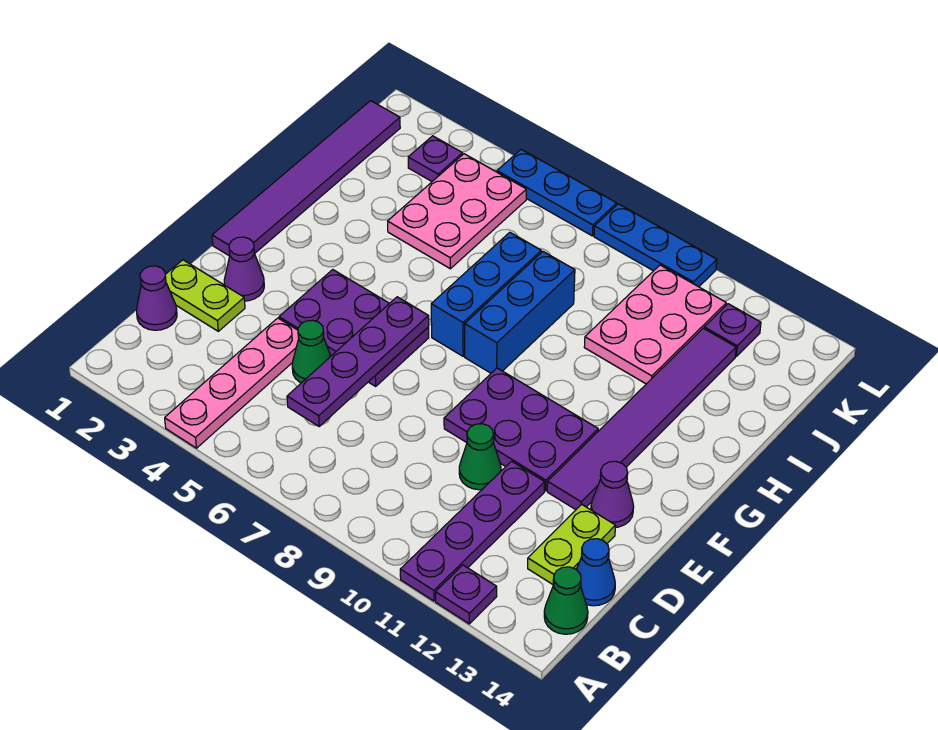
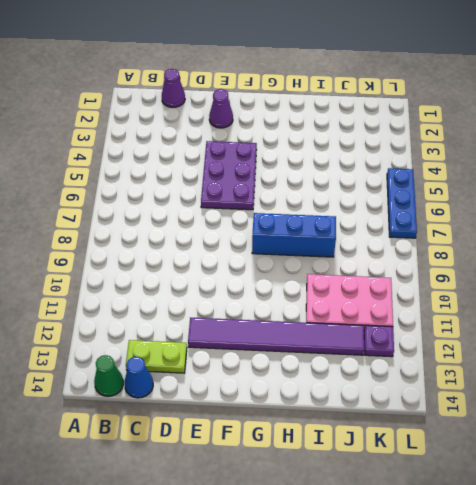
none -> pink 1x4 plate [165,318,299,448]
none -> purple 1x4 plate [400,461,545,601]
none -> purple 1x1 plate [436,565,497,624]

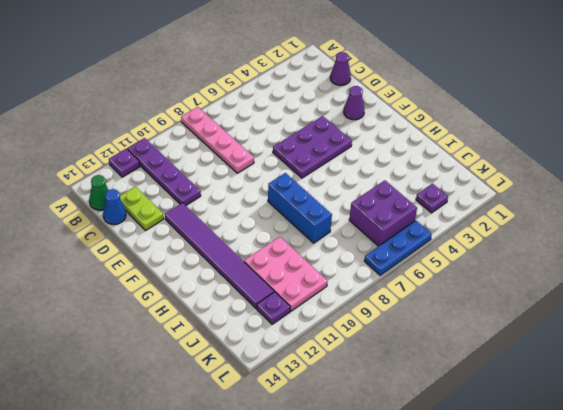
pink 1x4 plate [181,107,254,173] -> pink 1x4 plate moved to [165,318,299,448]
purple 2x2 brick [349,180,417,246] -> pink 2x3 plate [388,154,526,269]
none -> lime 1x2 plate [165,260,245,331]
none -> green 1x1 cone [292,320,331,383]
none -> green 1x1 cone [459,424,501,490]

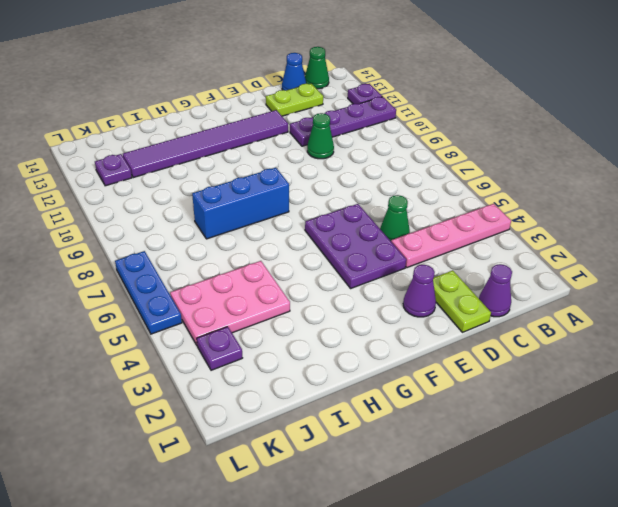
none -> purple 2x3 plate [444,368,598,491]
none -> purple 1x1 cone [591,461,634,527]
none -> purple 1x6 tile [212,101,400,256]

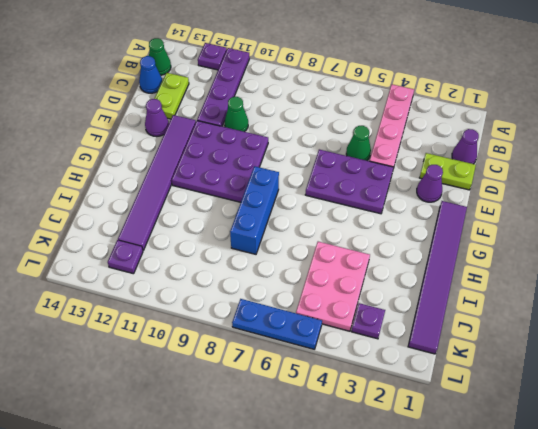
purple 3x3 plate [172,121,268,202] -> purple 2x3 plate [444,368,598,491]
none -> blue 1x3 brick [431,232,541,356]
none -> pink 2x3 plate [584,265,726,384]
none -> blue 1x3 plate [594,204,717,287]

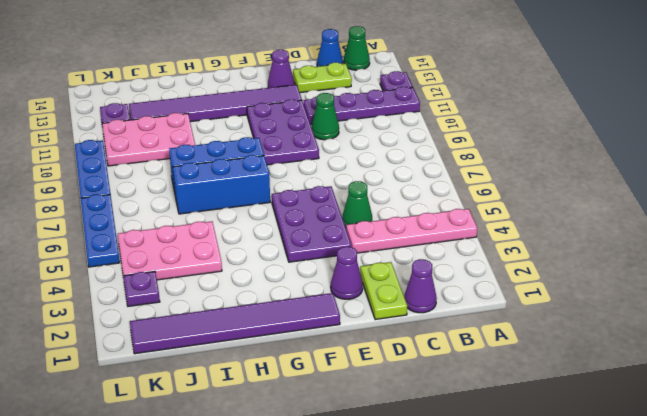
none -> purple 1x4 plate [287,297,429,426]

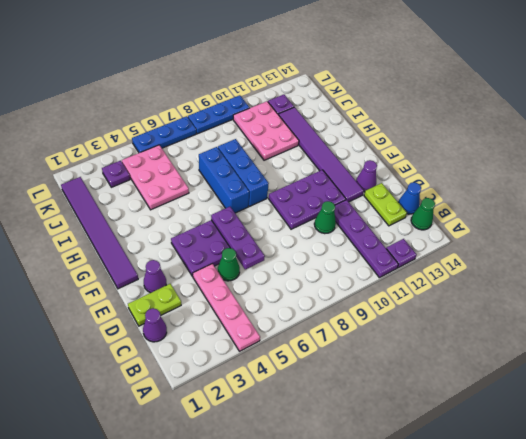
purple 1x3 plate [211,207,265,269] -> purple 1x4 plate [287,297,429,426]

